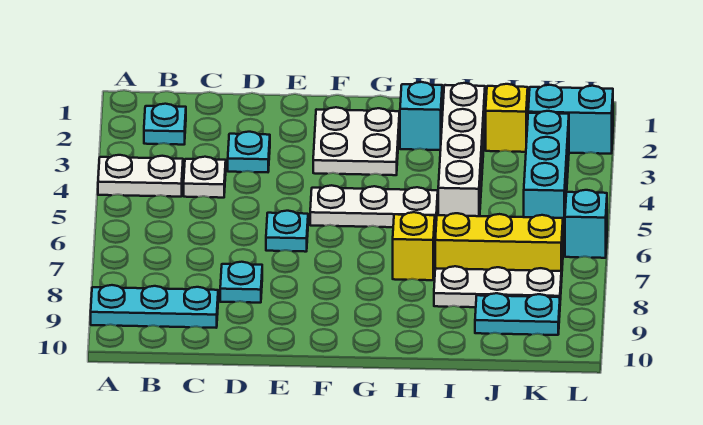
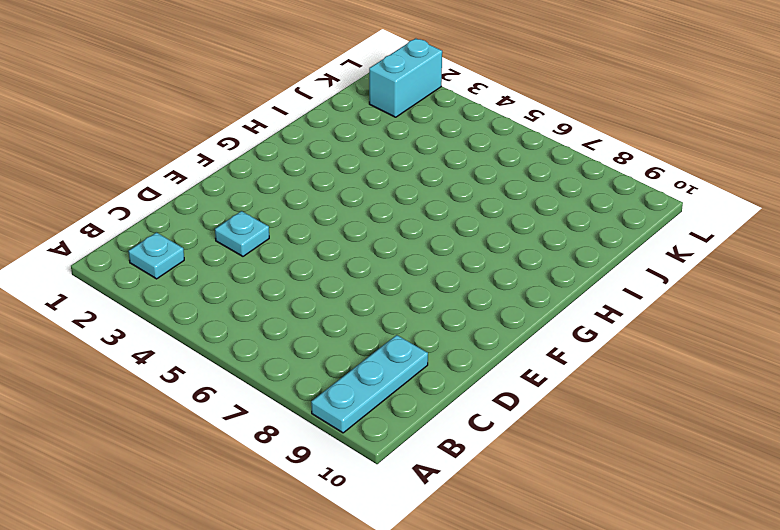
none -> white 1x2 plate [98,155,183,197]
none -> white 1x1 plate [184,157,226,198]
none -> cyan 1x1 plate [220,262,262,303]

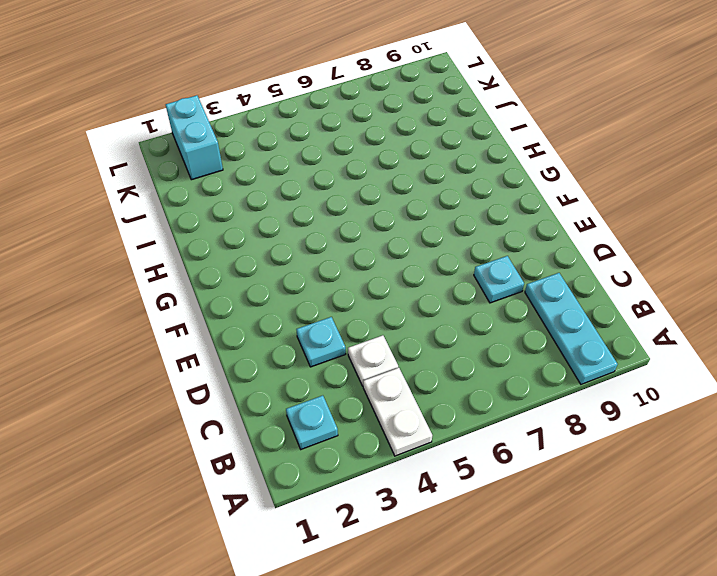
none -> cyan 1x1 plate [266,211,308,252]
none -> white 2x2 plate [313,107,400,175]
none -> white 1x3 plate [310,185,438,228]

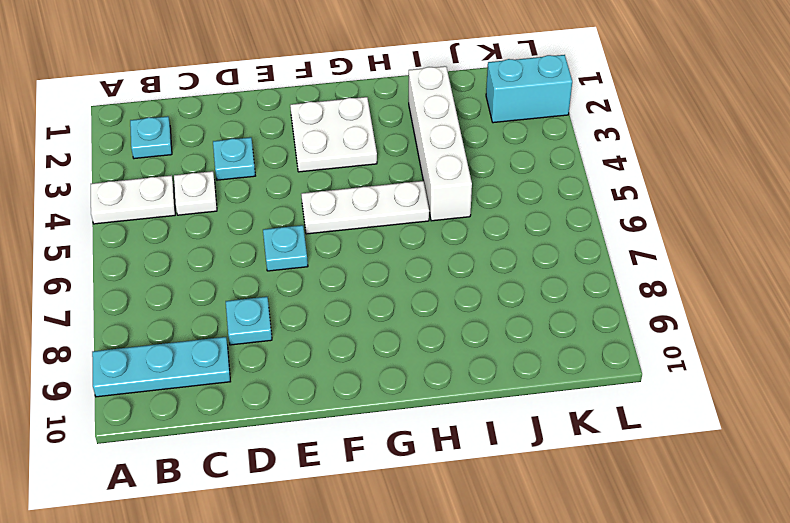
none -> cyan 1x1 brick [400,82,442,150]
none -> yellow 1x1 brick [393,212,435,280]
none -> yellow 1x3 brick [435,213,563,282]

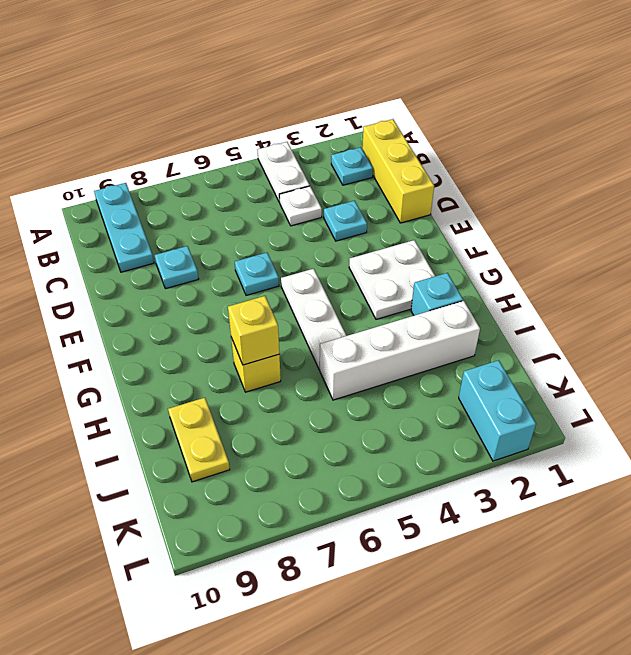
yellow 1x3 brick [362,119,434,223] -> yellow 1x3 brick moved to [435,213,563,282]
yellow 1x1 brick [228,296,279,365] -> yellow 1x1 brick moved to [486,84,528,152]
yellow 1x2 plate [168,398,230,482] -> cyan 1x2 plate [475,293,560,335]
none -> white 1x3 plate [434,266,561,307]
none -> cyan 1x3 brick [524,111,569,231]
none -> cyan 1x1 brick [565,190,607,258]

